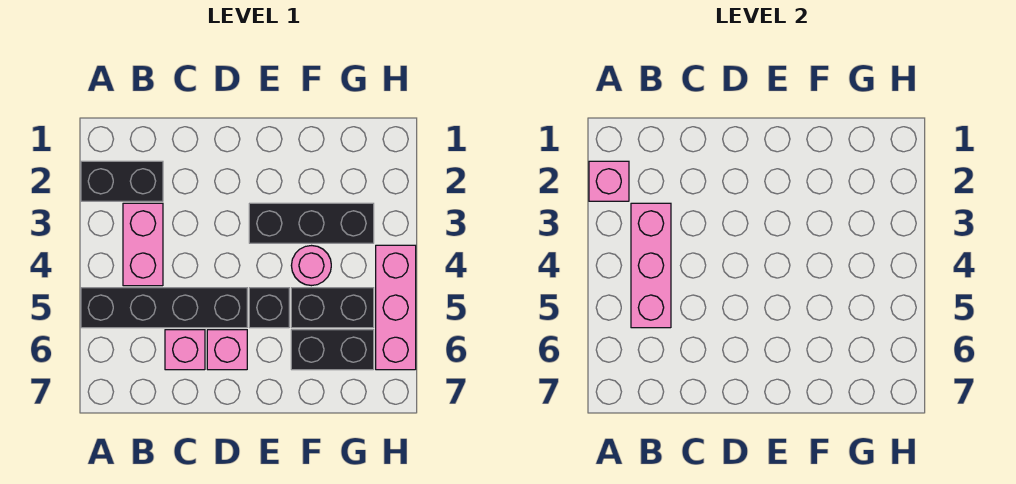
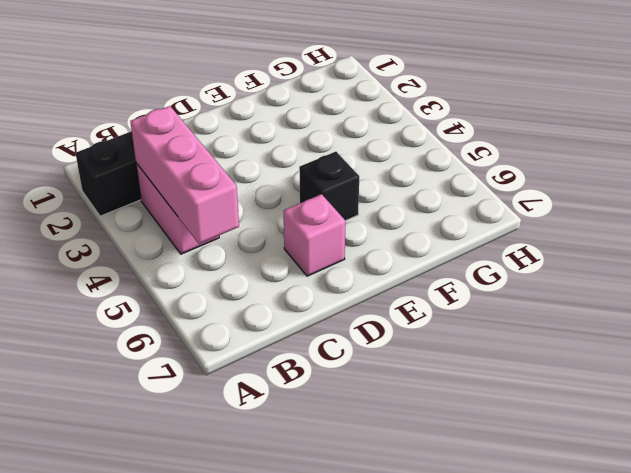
none -> black 1x4 brick [81,288,247,328]
none -> pink 1x1 brick [165,330,205,370]
none -> black 1x3 brick [249,203,374,243]

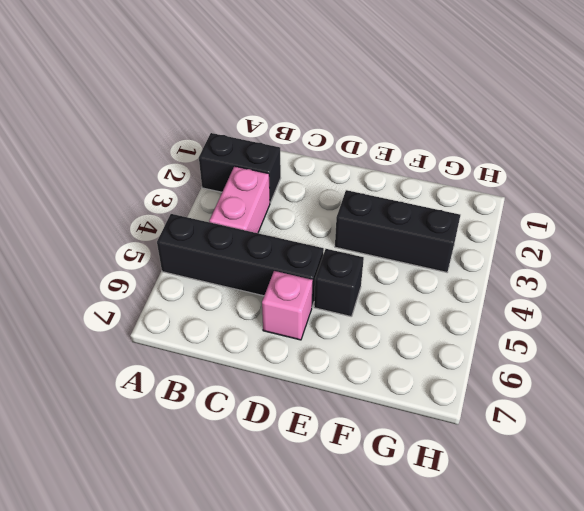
none -> pink 1x1 brick [165,330,205,370]
none -> pink 1x1 round brick [291,246,331,286]
none -> black 1x2 brick [291,288,374,328]

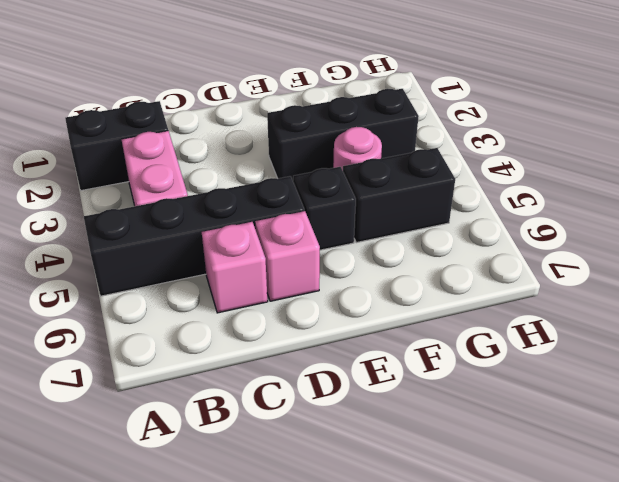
none -> black 1x2 brick [291,330,374,370]
none -> pink 1x3 brick [376,245,416,370]
none -> pink 1x1 brick [589,161,629,201]

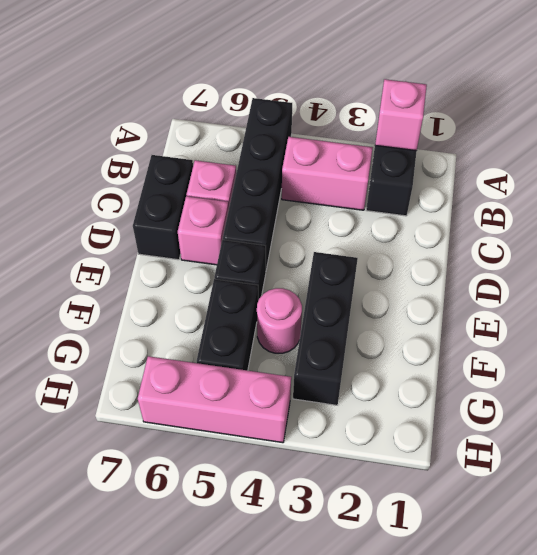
black 1x2 brick [133,155,193,260] -> black 1x2 brick moved to [291,330,374,370]
none -> pink 1x3 brick [631,203,671,328]

